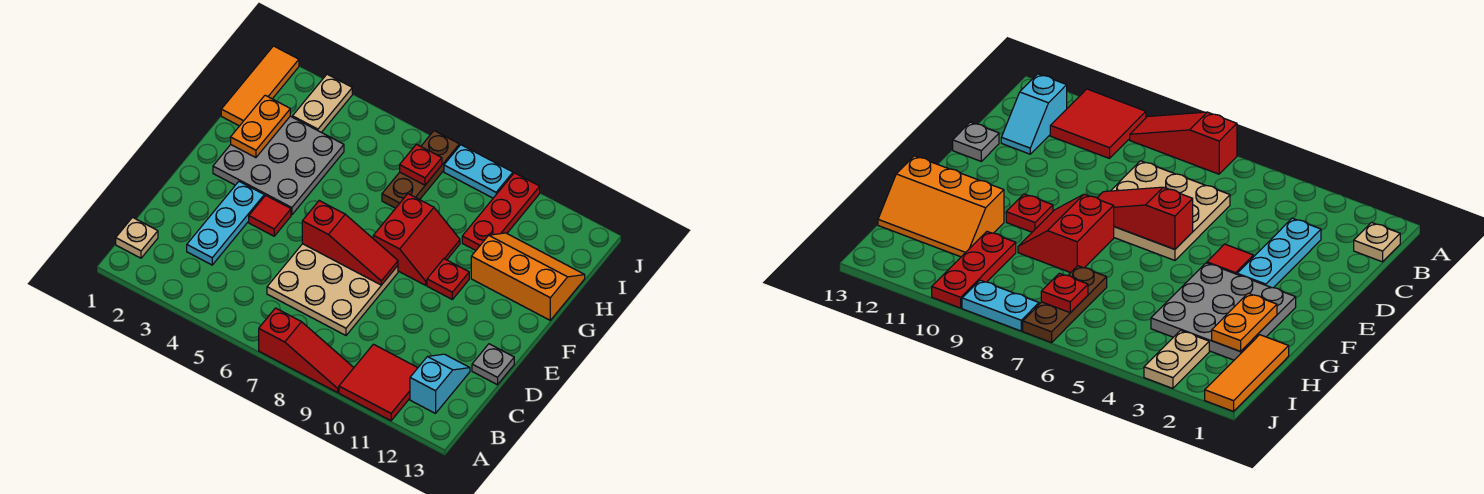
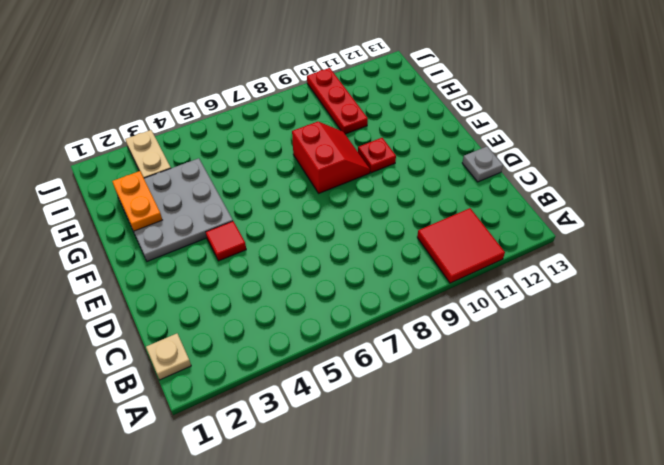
none -> red 1x3 slope [259,308,354,393]
none -> cyan 1x2 slope [410,354,470,413]
none -> cyan 1x3 plate [187,182,264,265]

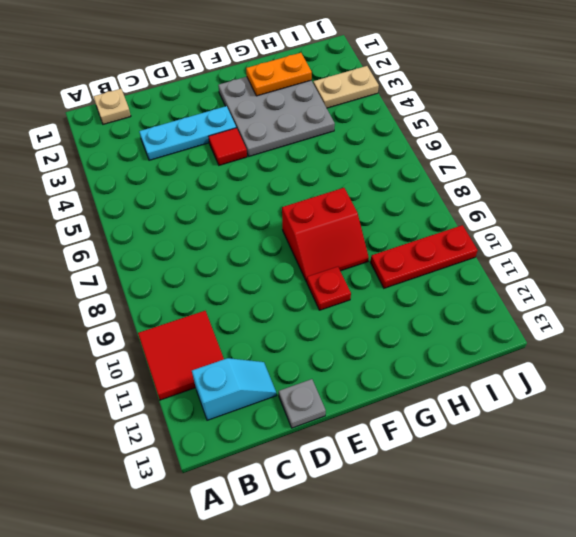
none -> red 1x3 slope [259,308,354,393]
none -> tan 3x3 plate [267,244,398,335]
none -> orange 2x3 slope [471,233,585,320]

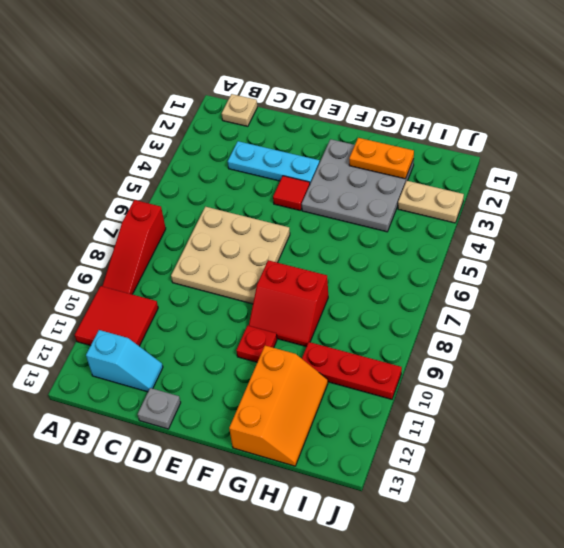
none -> orange 1x3 tile [221,46,299,126]
none -> brown 1x3 plate [382,131,459,208]
none -> cyan 1x2 plate [444,145,513,198]

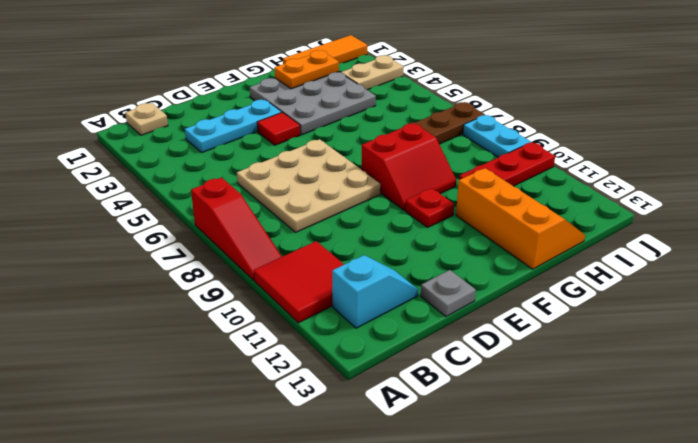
none -> red 1x3 slope [302,201,398,285]
none -> red 1x1 plate [400,144,442,185]

